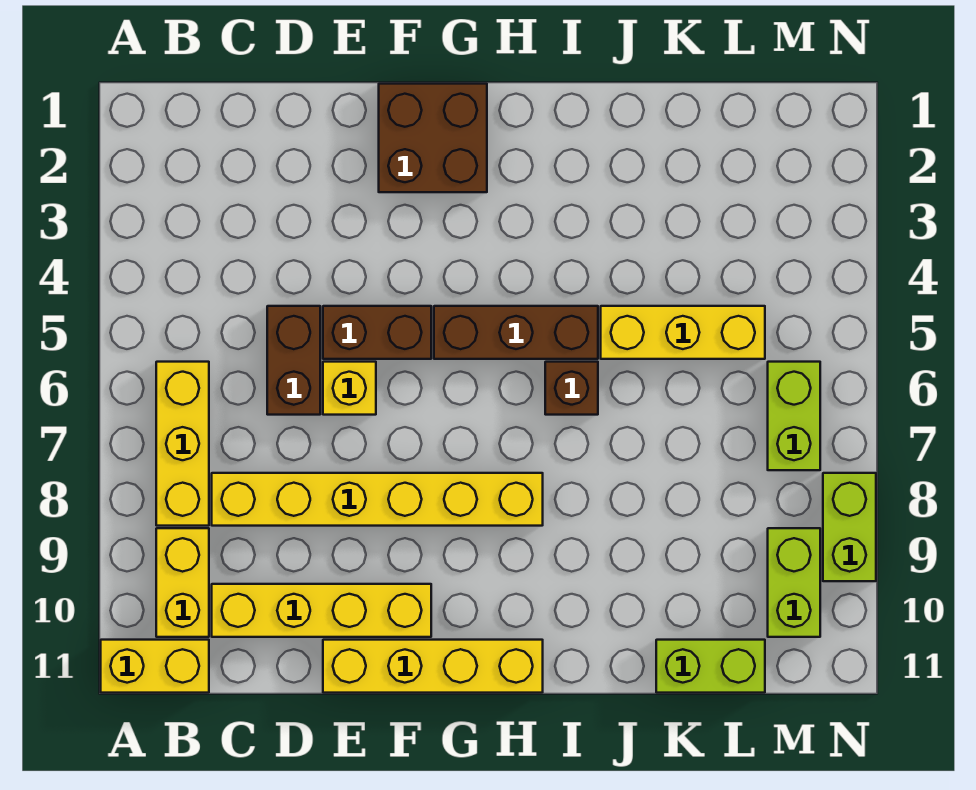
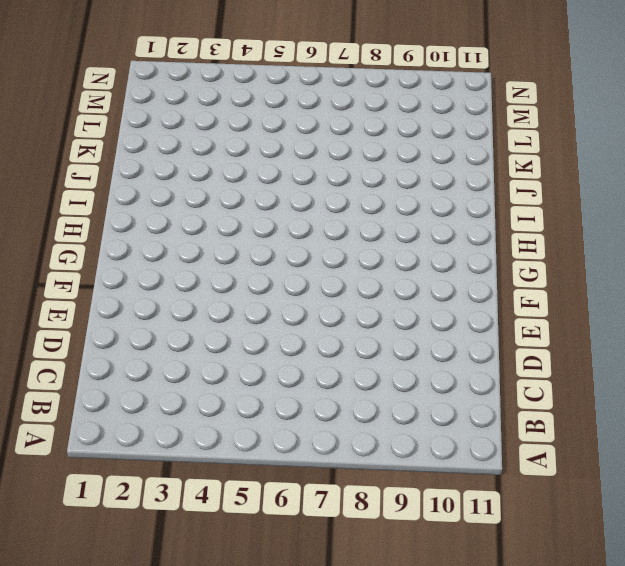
none -> yellow 1x2 brick [101,640,209,693]
none -> yellow 1x3 brick [156,362,209,526]
none -> yellow 1x2 brick [156,528,209,637]

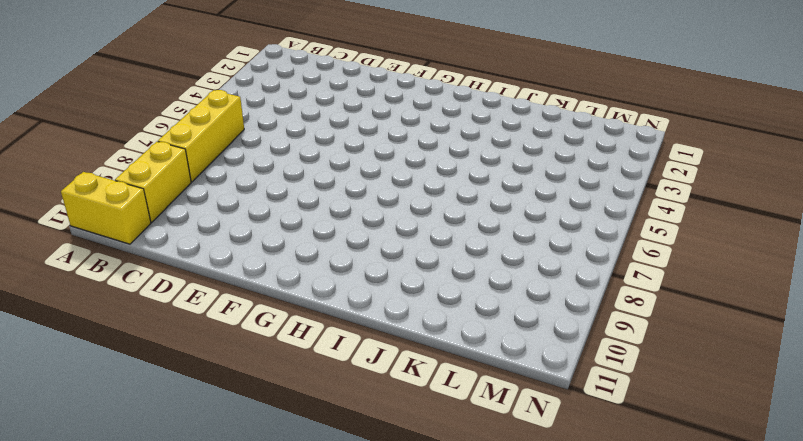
none -> yellow 1x6 brick [212,473,543,526]
none -> yellow 1x4 brick [212,584,431,637]
none -> brown 1x2 brick [267,306,320,415]

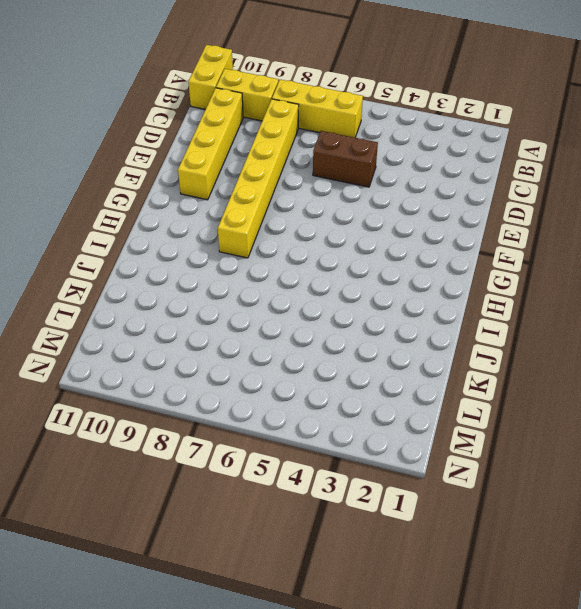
none -> brown 1x2 brick [323,306,431,359]
none -> yellow 1x1 brick [323,362,376,415]
none -> yellow 1x4 brick [323,640,543,693]

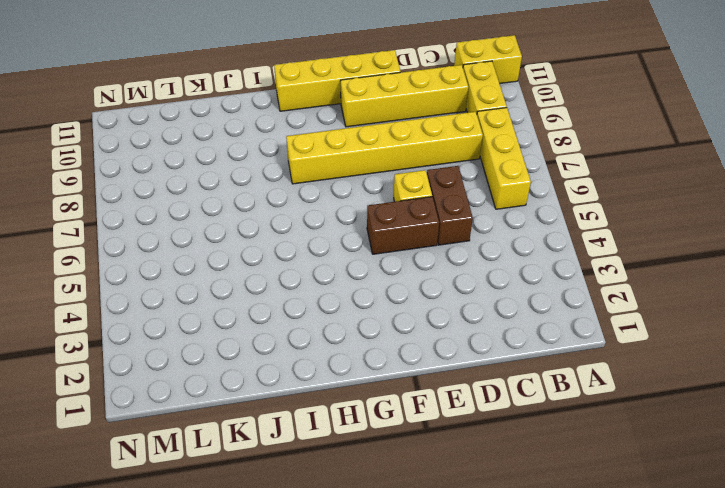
none -> brown 2x2 brick [379,84,487,192]
none -> brown 1x3 brick [434,306,598,359]
none -> brown 1x1 brick [545,362,598,415]

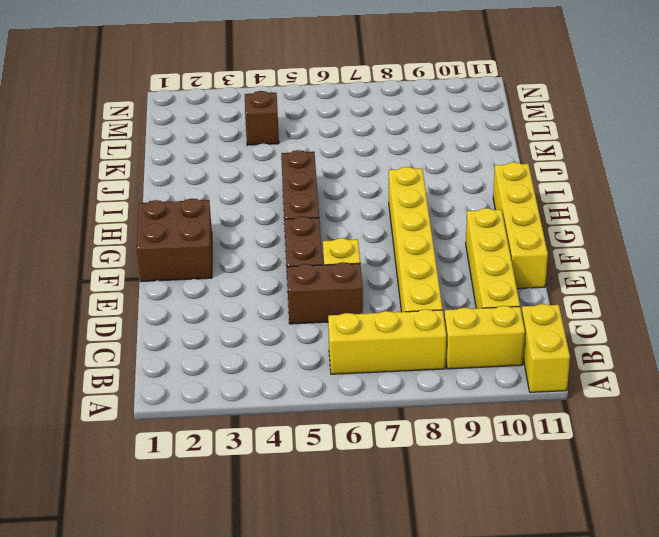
brown 1x1 brick [245,91,279,145] -> brown 1x1 brick moved to [545,362,598,415]
none -> yellow 1x3 brick [601,306,765,359]
none -> lime 1x2 brick [656,640,765,693]
none -> lime 1x2 brick [768,362,820,470]

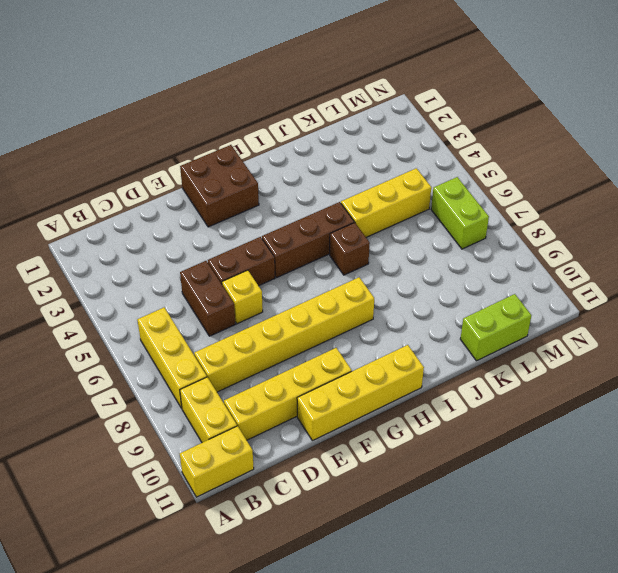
none -> lime 1x2 brick [768,528,820,637]
none -> lime 1x2 brick [823,473,876,581]

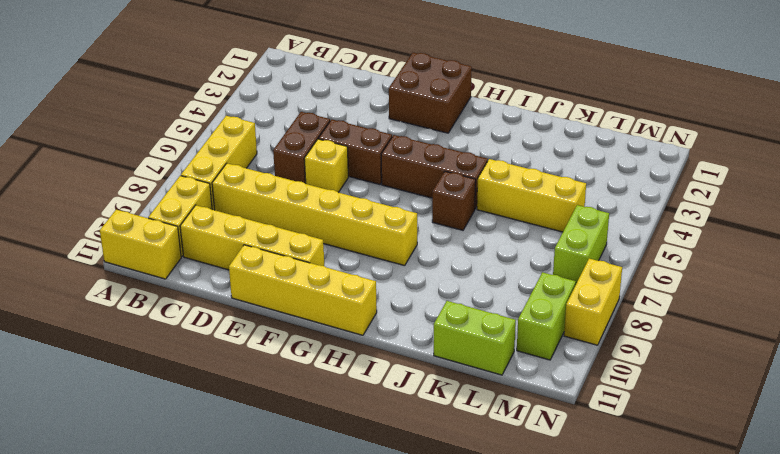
yellow 1x2 brick [564,259,622,345] -> lime 1x2 brick [823,473,876,581]

